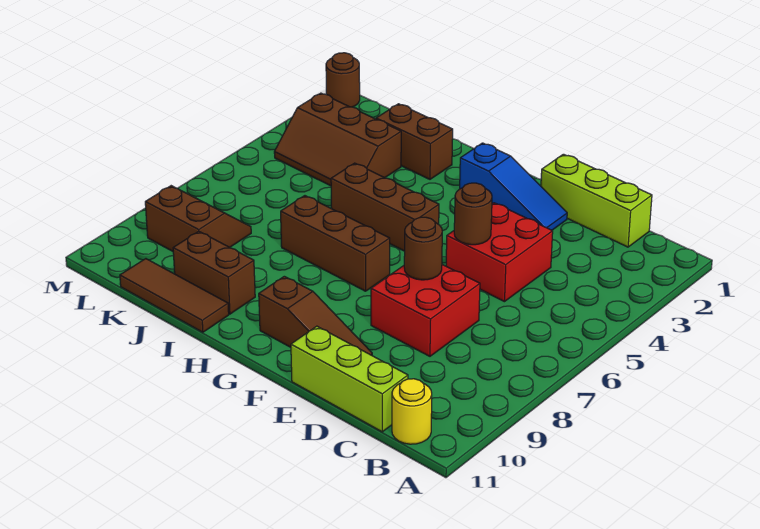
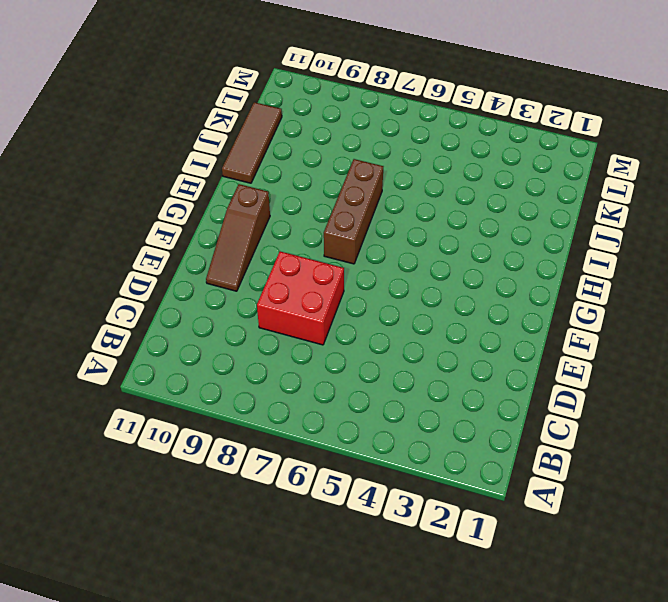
none -> yellow 1x1 round brick [392,379,432,444]
none -> lime 1x3 brick [541,154,652,247]
none -> lime 1x3 brick [291,326,408,432]

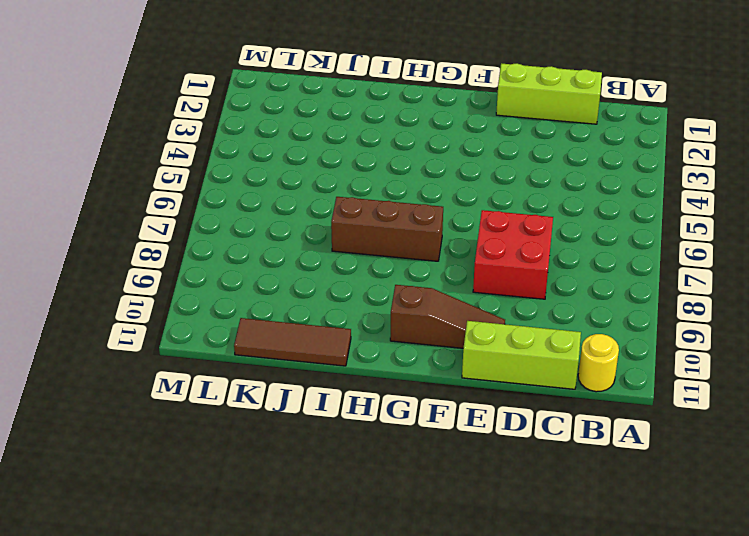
none -> red 2x2 brick [446,203,553,302]
none -> blue 1x3 slope [460,143,567,230]
none -> brown 1x3 brick [331,163,439,251]

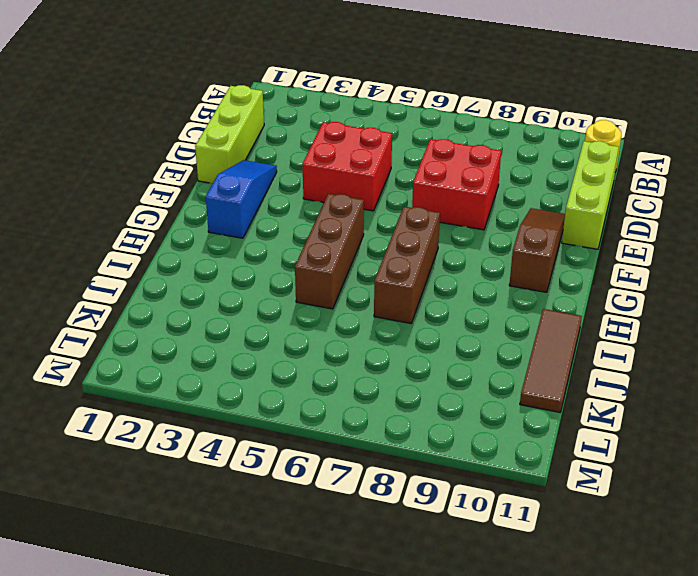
none -> brown 1x2 brick [376,104,453,179]
none -> brown 1x2 brick [173,231,255,314]
none -> brown 2x3 slope [274,93,401,186]

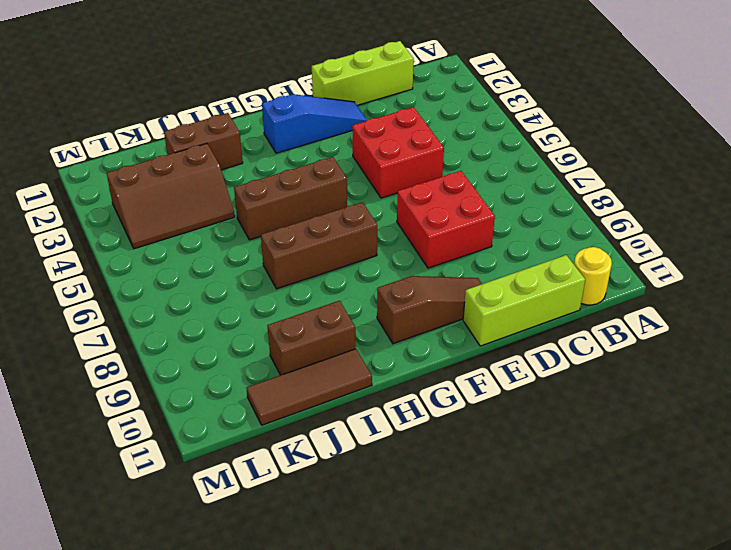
none -> brown 2x2 slope [145,186,251,251]
none -> brown 1x1 round brick [326,53,360,107]
none -> brown 1x1 round brick [454,183,492,245]

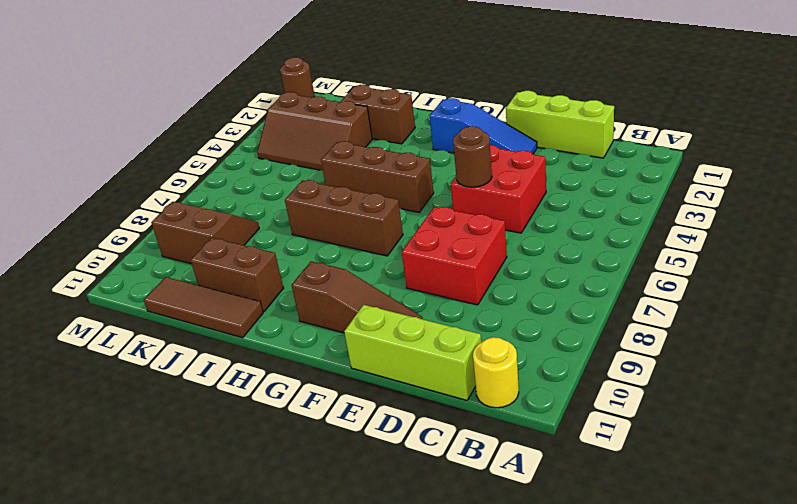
none -> brown 1x1 round brick [404,217,442,280]

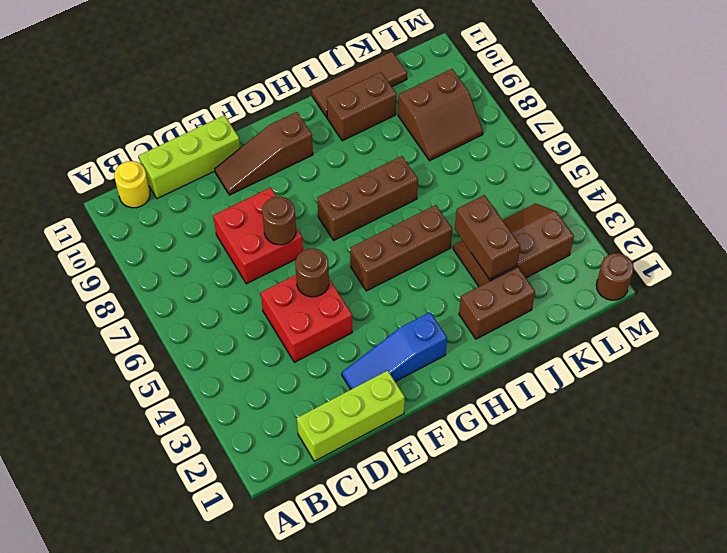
brown 1x2 brick [455,195,520,279] -> none

